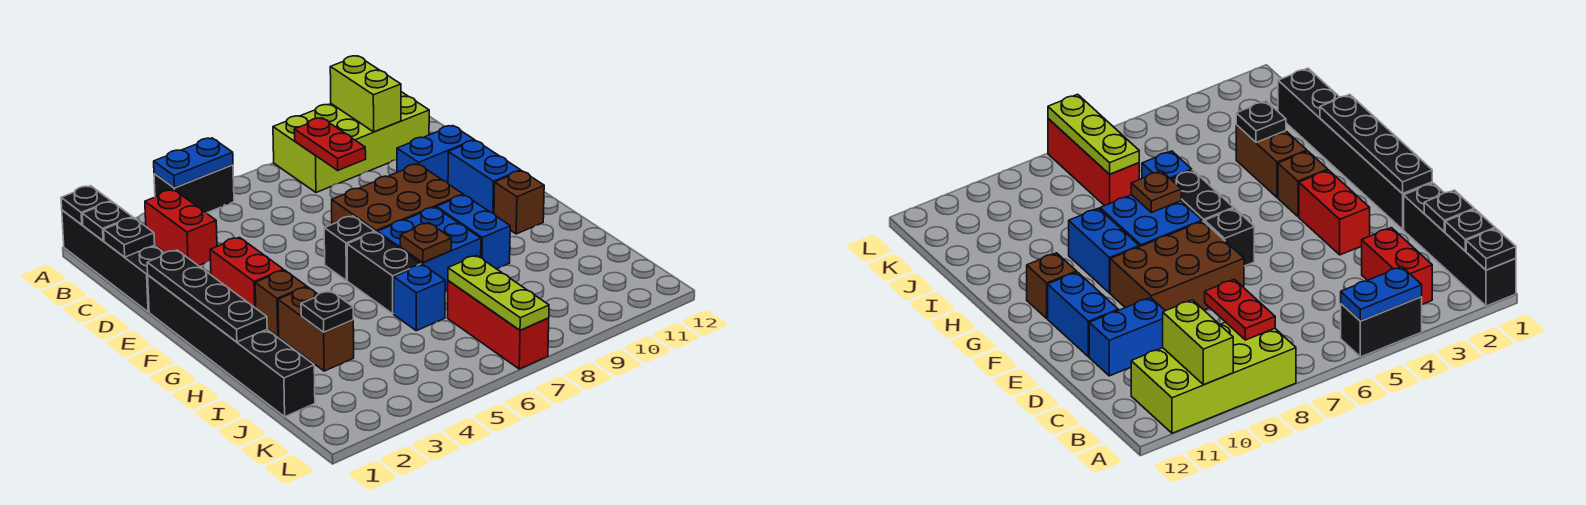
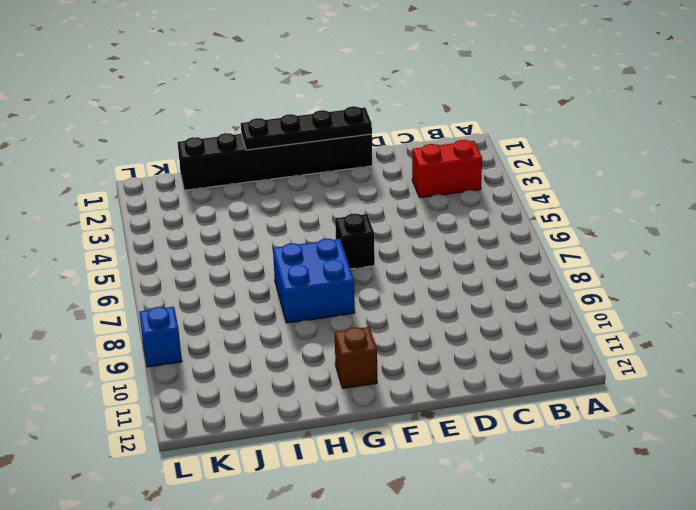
blue 1x1 brick [139,307,182,367] -> blue 1x1 brick moved to [394,265,445,331]
none -> black 1x4 brick [62,210,164,312]
none -> black 1x2 brick [154,165,234,213]
none -> lime 2x4 brick [273,92,429,193]

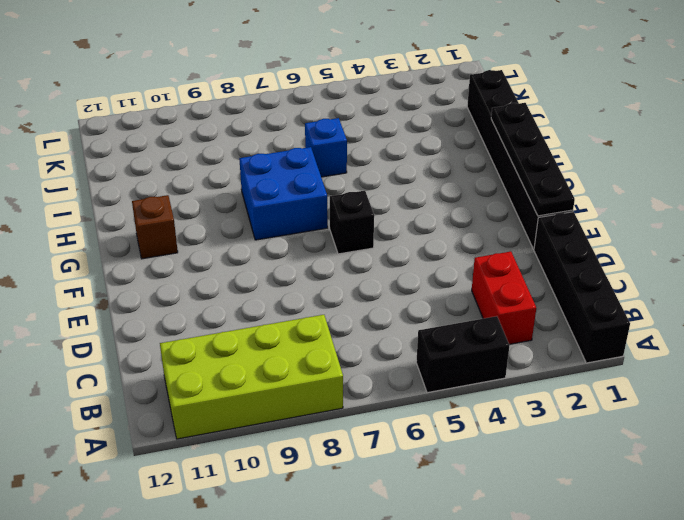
none -> blue 1x2 brick [397,126,474,183]
none -> red 1x2 brick [210,237,284,308]
none -> brown 2x3 brick [332,164,463,232]

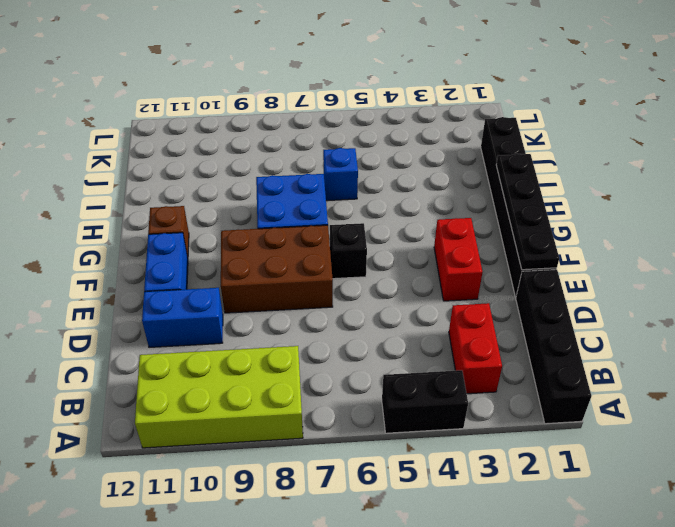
none -> brown 1x1 brick [255,270,307,336]
none -> black 1x2 brick [347,232,421,314]
none -> blue 1x2 brick [436,195,510,269]

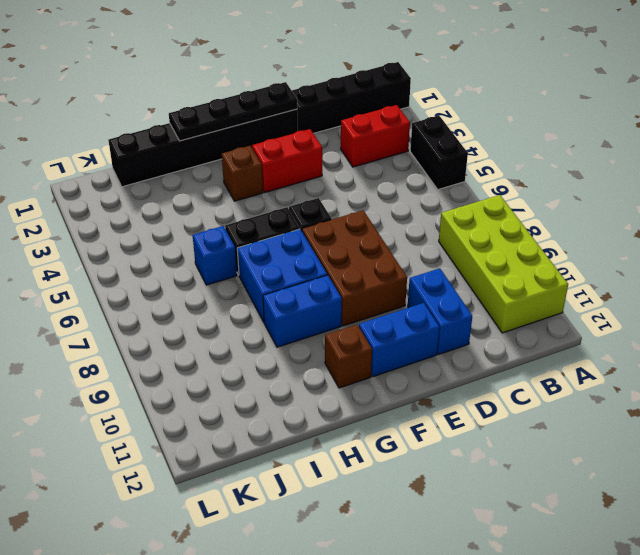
none -> brown 1x2 brick [278,287,354,371]
none -> red 1x3 brick [448,281,549,369]
none -> black 1x1 plate [61,186,111,225]

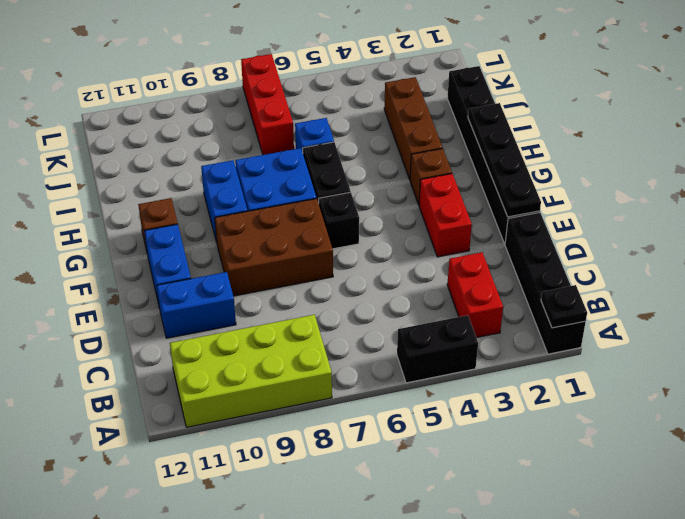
brown 1x3 brick [384,77,443,179] -> brown 1x2 brick [278,287,354,371]
none -> blue 1x2 plate [154,138,233,188]
none -> lime 1x2 brick [330,56,401,132]
none -> black 1x1 plate [82,202,132,241]

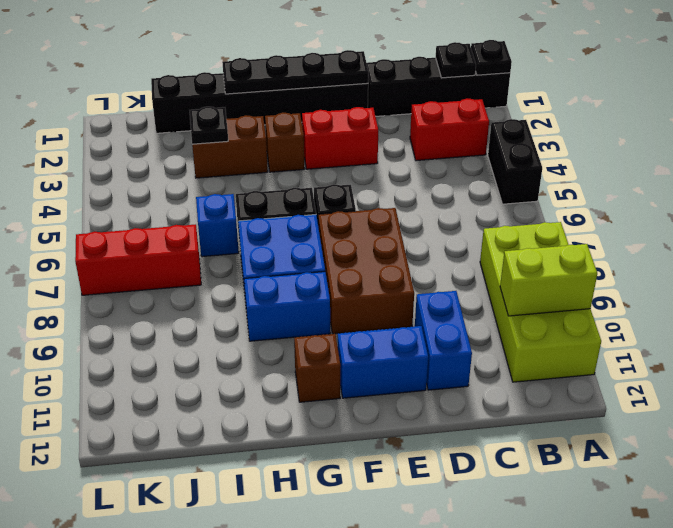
none -> blue 1x2 plate [154,138,233,188]
none -> red 1x2 plate [294,118,366,170]
none -> black 1x1 plate [104,217,155,257]

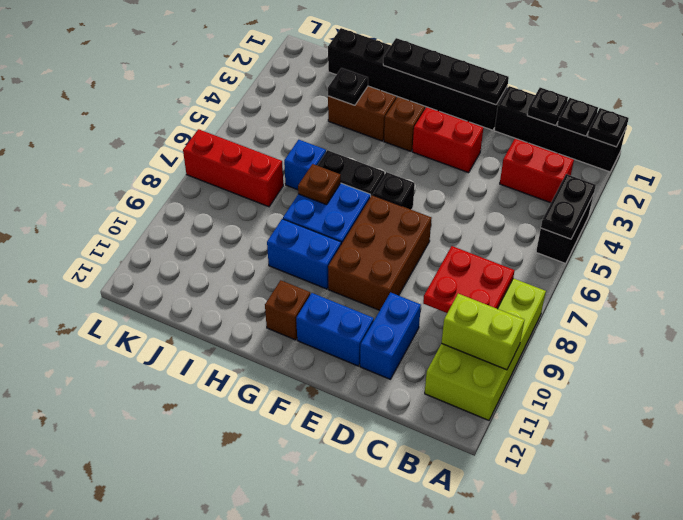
black 1x2 plate [541,174,596,239] -> blue 1x2 plate [154,138,233,188]
red 2x2 plate [423,246,515,313] -> red 1x2 plate [294,118,366,170]
none -> lime 1x3 plate [448,255,549,330]

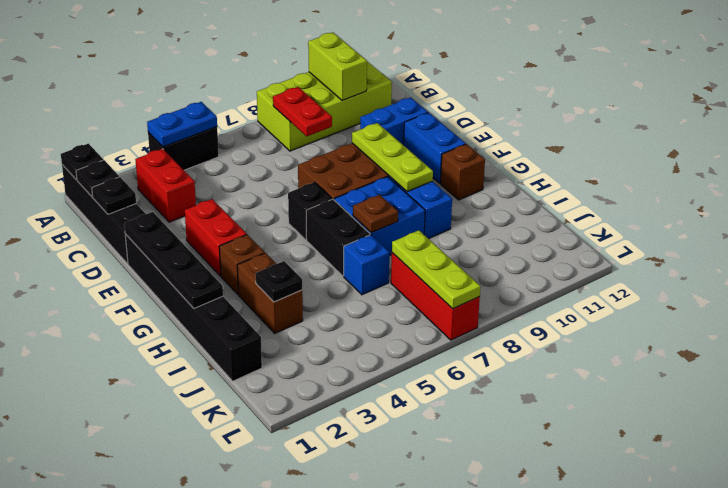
lime 1x3 plate [352,123,433,192] -> none

